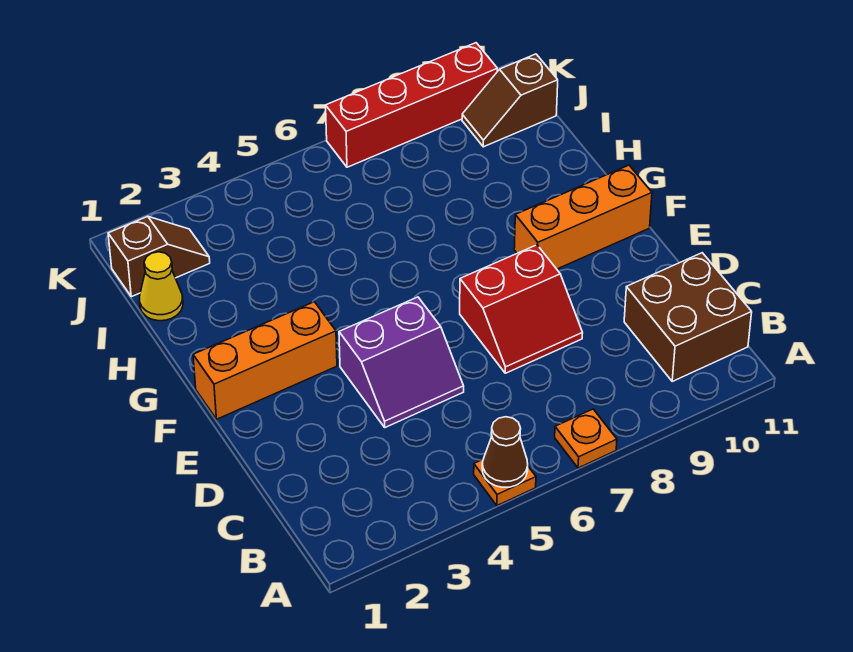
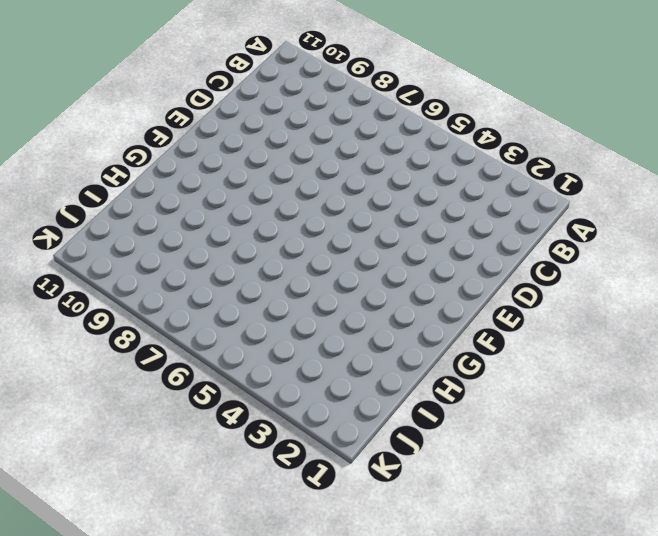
none -> orange 1x1 plate [474,460,536,506]
none -> orange 1x1 plate [555,409,617,468]
none -> brown 2x2 brick [624,253,752,381]

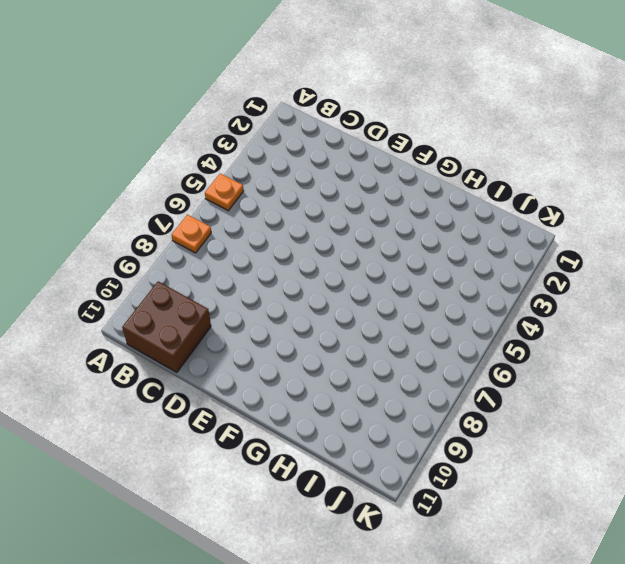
none -> purple 2x2 slope [339,297,464,427]
none -> red 2x2 slope [460,245,582,373]
none -> orange 1x3 brick [193,302,337,419]

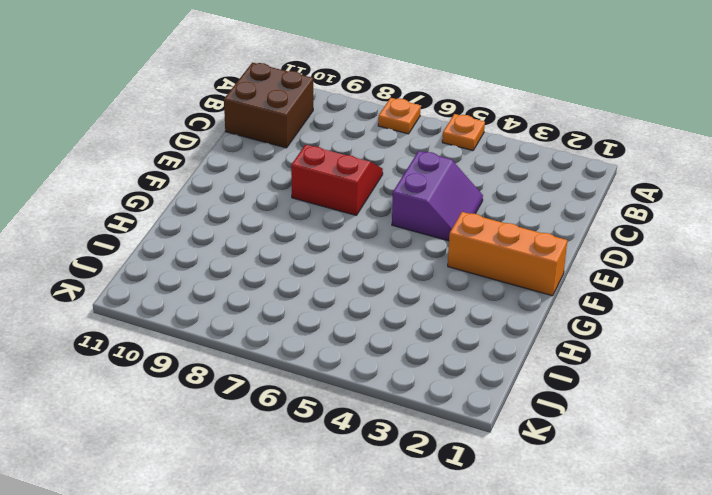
purple 2x2 slope [392,151,483,241] -> purple 2x2 slope turned to [339,297,464,427]
none -> orange 1x3 brick [514,165,652,269]
none -> yellow 1x1 cone [140,252,183,321]
none -> brown 1x2 slope [108,216,210,297]

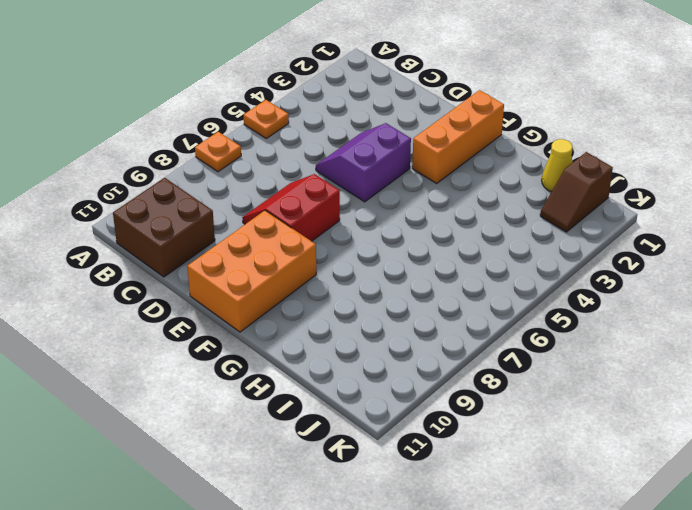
orange 2x3 brick [187,210,316,332] -> orange 1x3 brick [514,165,652,269]
none -> brown 1x2 slope [462,54,558,147]
none -> red 1x4 brick [326,43,497,167]
none -> brown 1x1 cone [482,417,528,487]

